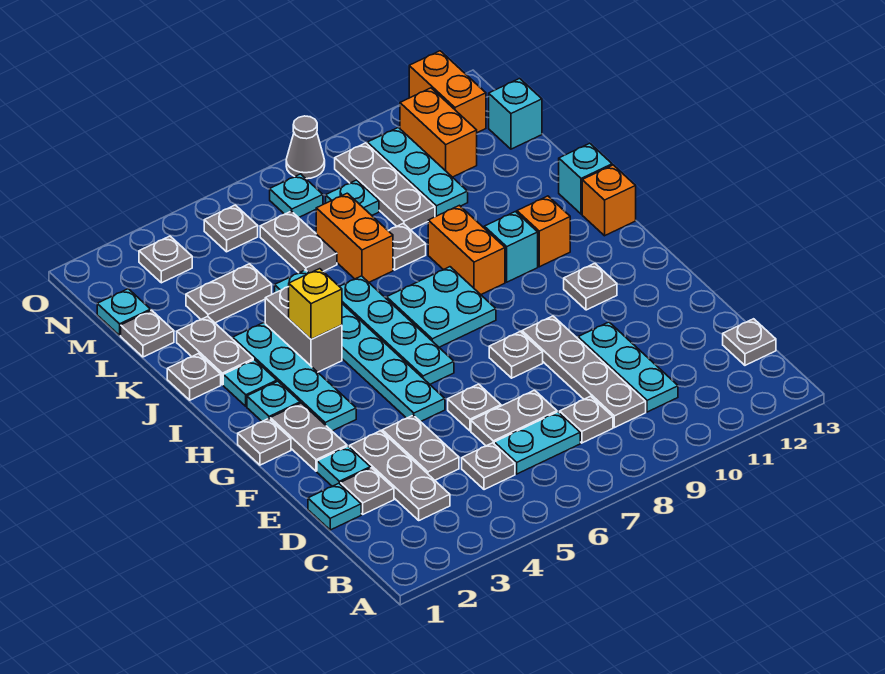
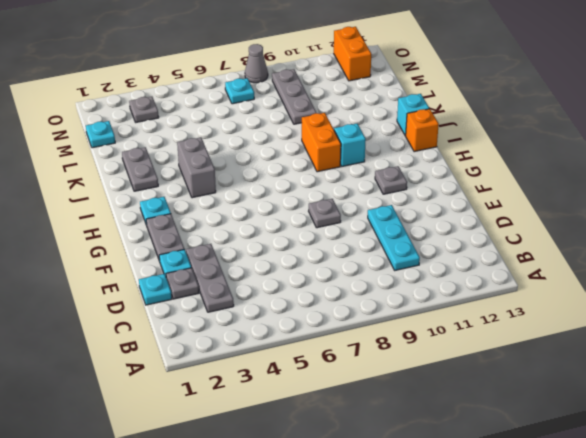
none -> grey 1x1 plate [462,443,515,490]
none -> cyan 1x2 plate [494,412,580,474]
none -> grey 1x1 plate [560,396,613,443]
none -> grey 1x4 plate [522,316,646,428]

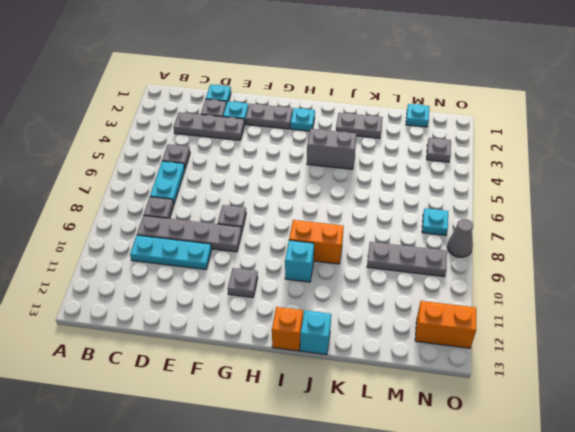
none -> grey 1x1 plate [723,319,776,365]
none -> grey 1x2 plate [382,415,459,480]
none -> grey 1x2 plate [471,390,557,446]
none -> grey 1x1 plate [448,384,501,431]

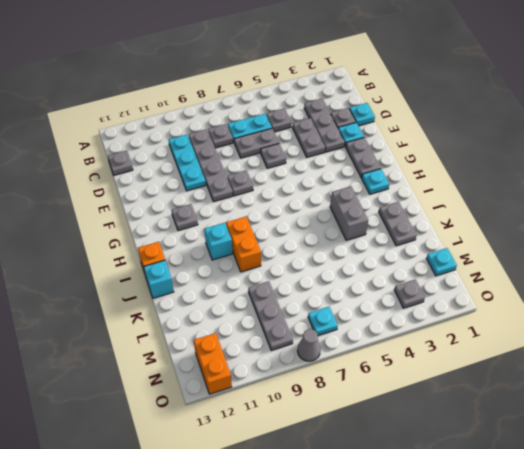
none -> cyan 1x6 plate [275,270,445,422]
none -> grey 1x1 plate [238,418,291,465]
none -> cyan 1x4 plate [233,323,356,431]
none -> cyan 1x4 plate [339,276,454,384]

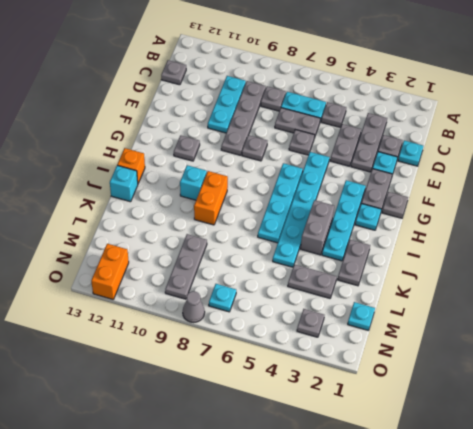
none -> cyan 2x2 plate [387,267,496,347]
none -> cyan 1x1 plate [223,360,277,406]
none -> orange 1x1 brick [517,196,570,267]
none -> grey 1x1 plate [167,354,221,400]

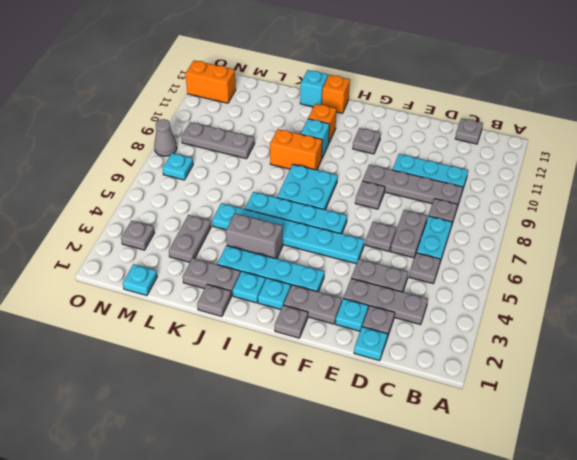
none -> orange 1x2 brick [316,193,393,282]
none -> grey 1x1 plate [388,223,426,270]
none -> grey 1x1 plate [121,310,174,357]
none -> grey 1x2 plate [260,211,337,273]

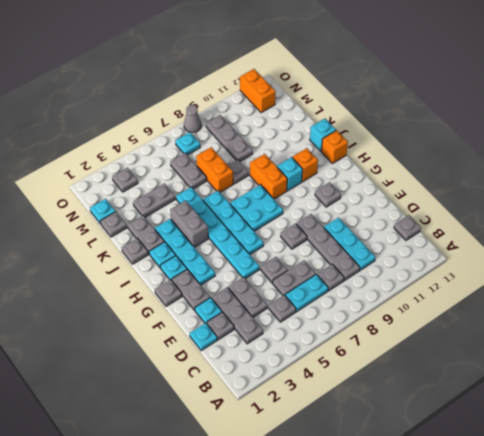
none -> cyan 1x3 plate [367,127,468,217]
none -> cyan 1x1 plate [326,180,379,215]
none -> orange 1x2 brick [400,88,477,177]
none -> cyan 1x1 brick [489,79,542,149]

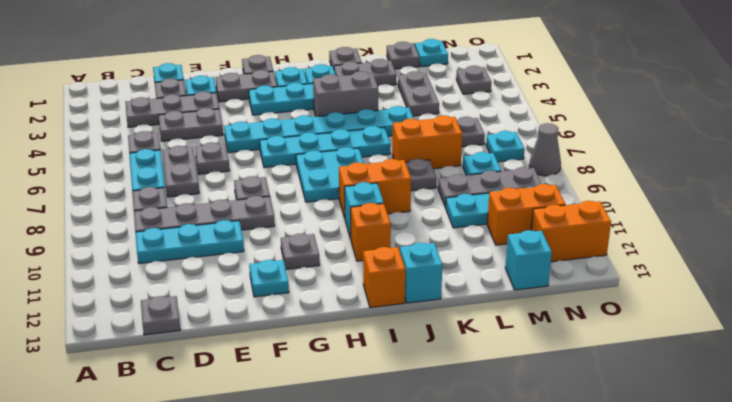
cyan 1x1 plate [249,260,289,297] -> none
none -> grey 1x1 plate [204,205,258,252]
none -> yellow 1x1 brick [289,269,342,339]

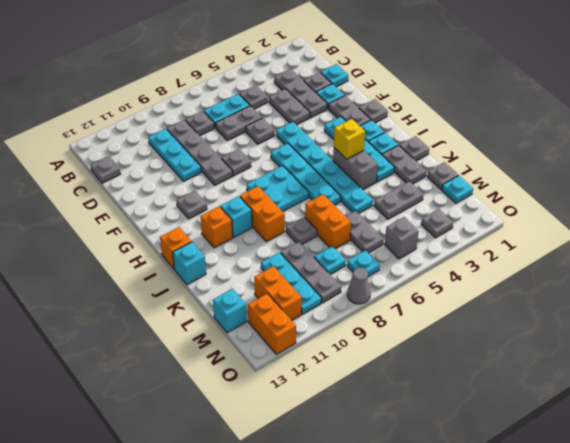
grey 1x1 brick [385,217,419,259] -> grey 1x1 plate [204,205,258,252]

